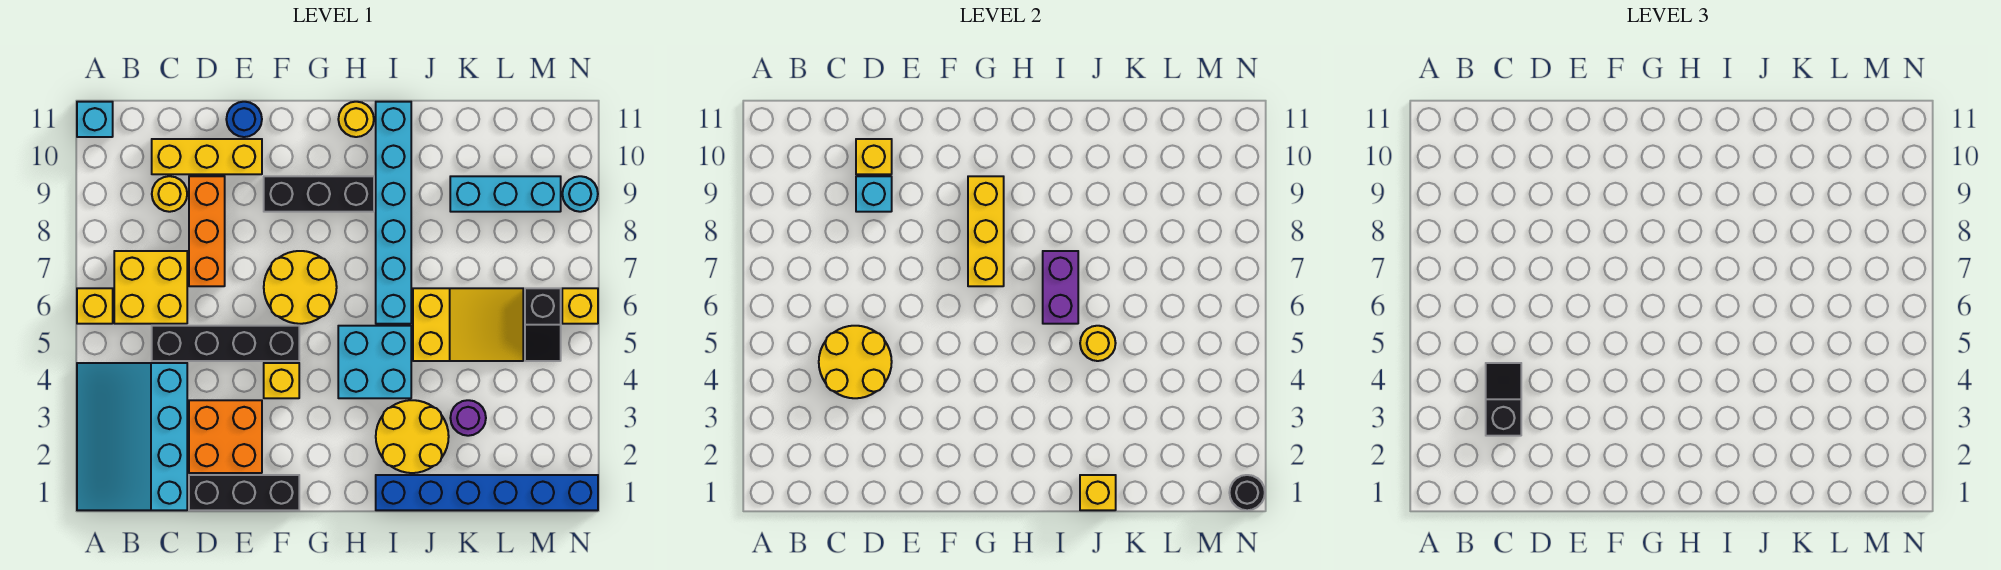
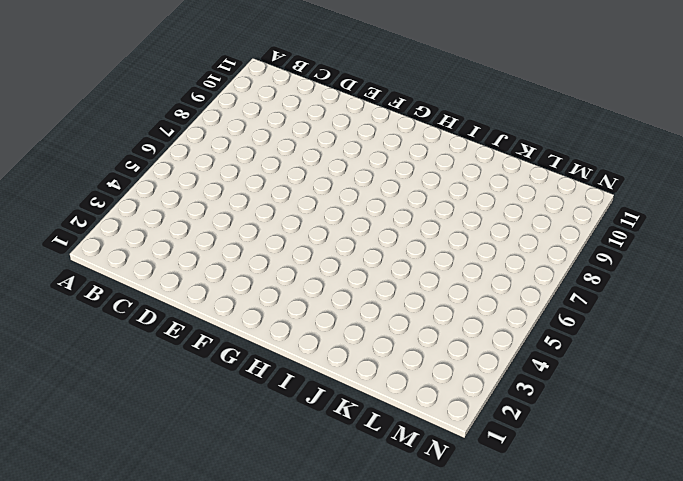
none -> cyan 3x4 slope [77,363,187,510]
none -> yellow 1x1 brick [77,288,113,324]
none -> cyan 1x1 brick [77,102,113,137]
none -> yellow 2x2 brick [114,251,187,324]

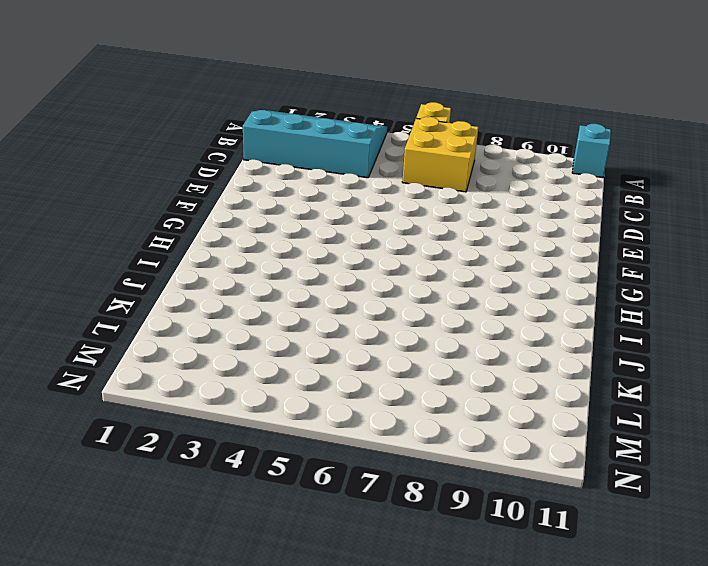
none -> black 1x4 brick [152,326,299,361]
none -> yellow 1x1 round brick [152,176,187,212]
none -> yellow 1x3 brick [152,139,262,174]
none -> black 1x3 brick [189,475,299,510]

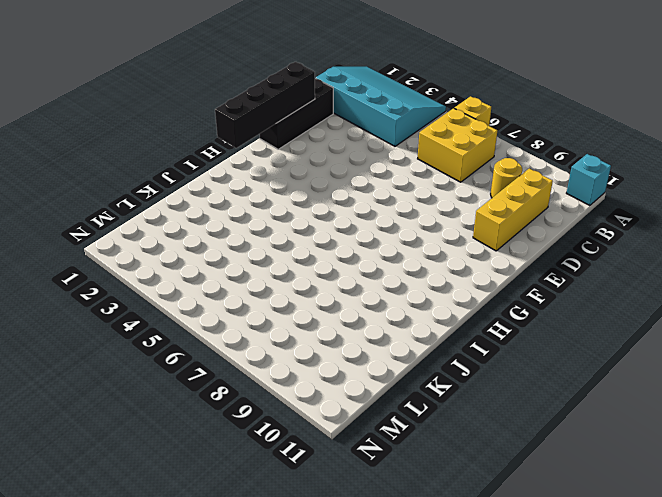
black 1x4 brick [215,62,315,148] -> black 1x4 brick moved to [152,326,299,361]
none -> orange 2x2 brick [189,400,262,473]
none -> orange 1x3 brick [189,176,225,286]
none -> blue 1x1 round brick [226,102,262,137]
none -> yellow 1x1 brick [264,363,299,398]

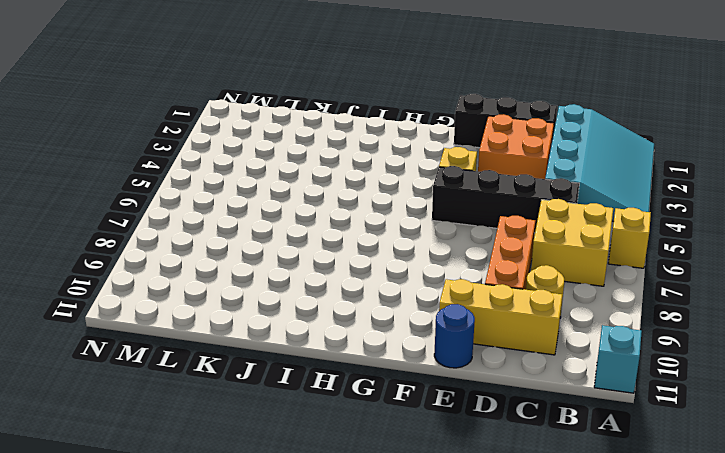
none -> yellow 2x2 round brick [264,251,337,324]
none -> black 1x3 brick [264,176,374,212]
none -> cyan 2x2 brick [338,326,411,398]
none -> yellow 1x1 round brick [338,102,374,137]

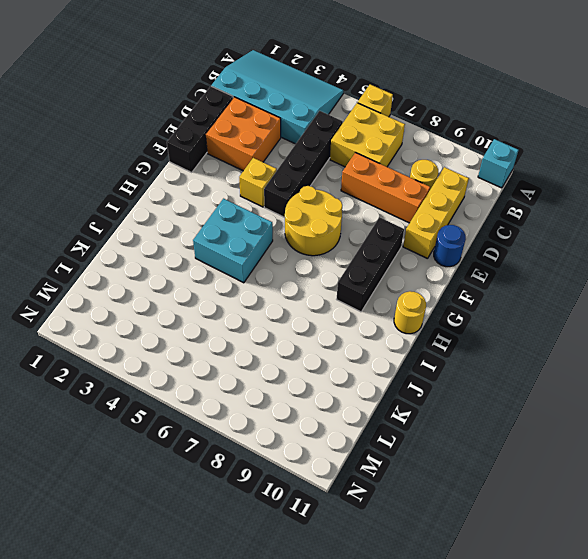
none -> blue 1x6 brick [376,475,598,510]
none -> yellow 2x2 round brick [376,400,449,473]
none -> cyan 1x6 brick [376,102,411,324]
none -> yellow 2x3 slope [413,288,523,361]

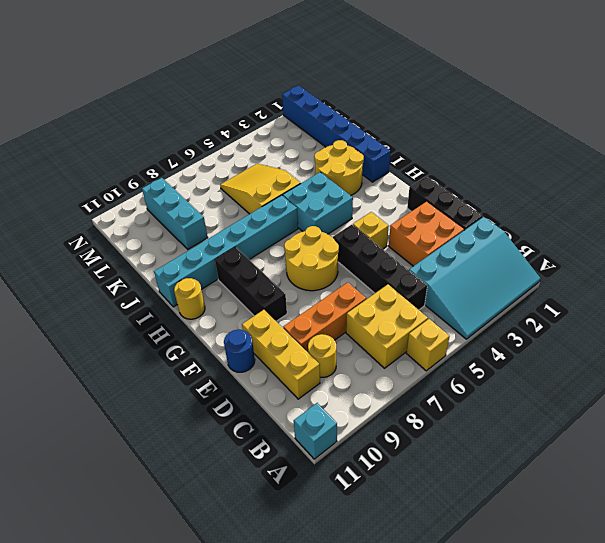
none -> purple 1x1 round brick [450,400,486,436]
none -> black 1x2 slope [525,288,561,361]
none -> yellow 1x1 brick [562,288,598,324]
none -> cyan 1x1 round brick [562,176,598,212]

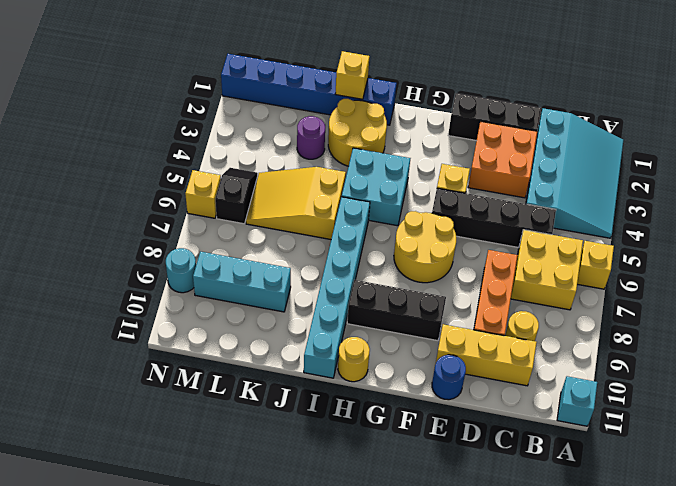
none -> yellow 2x2 round brick [819,326,892,398]
none -> cyan 1x1 brick [856,176,892,212]
none -> yellow 1x1 brick [856,139,892,174]
none -> yellow 1x3 brick [968,176,1004,286]

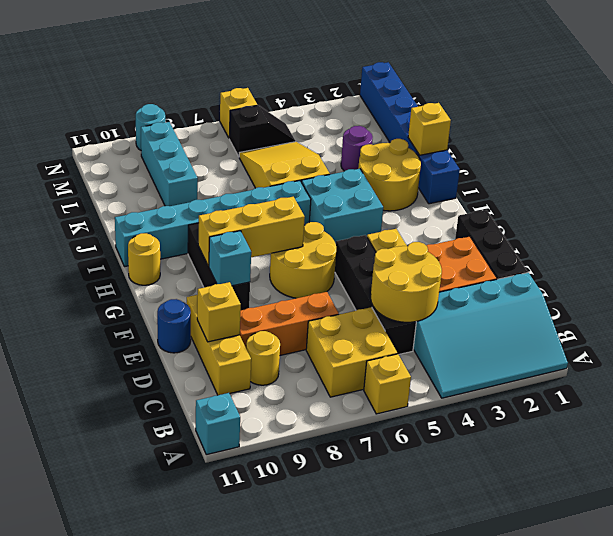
cyan 1x1 brick [209,231,251,286] -> cyan 1x1 brick moved to [856,176,892,212]
none -> purple 1x2 brick [1043,251,1078,324]
none -> yellow 1x1 round brick [1080,326,1116,361]
none -> black 1x1 round brick [1229,475,1265,510]
none -> black 1x2 slope [1486,363,1521,436]

